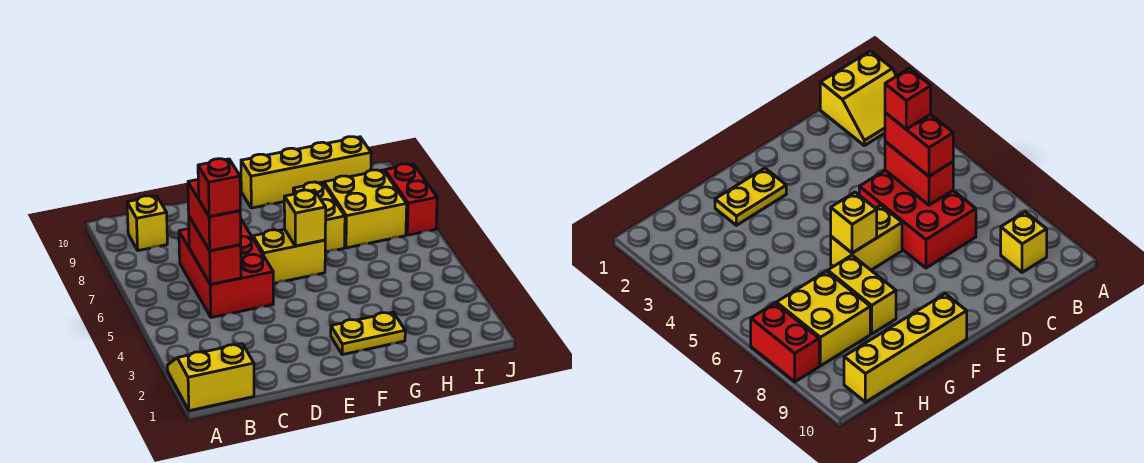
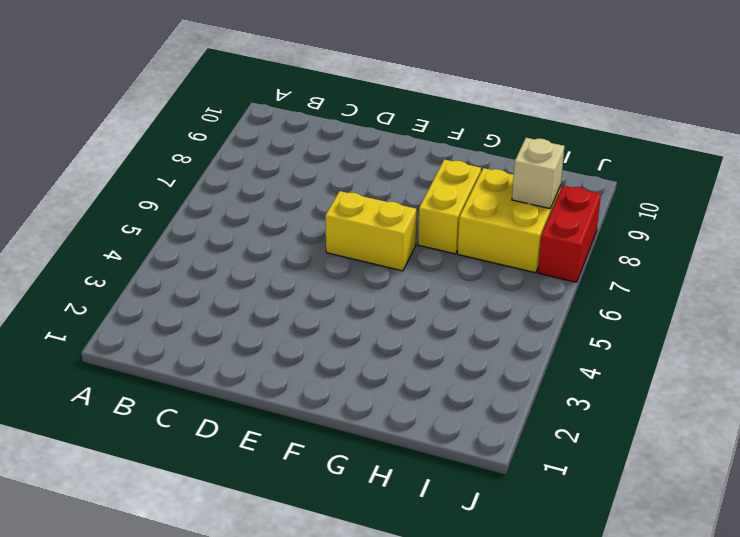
tan 1x1 brick [512,138,564,209] -> none
none -> yellow 2x2 slope [167,344,254,411]
none -> yellow 1x1 brick [127,196,167,251]
none -> red 2x3 brick [179,220,273,318]

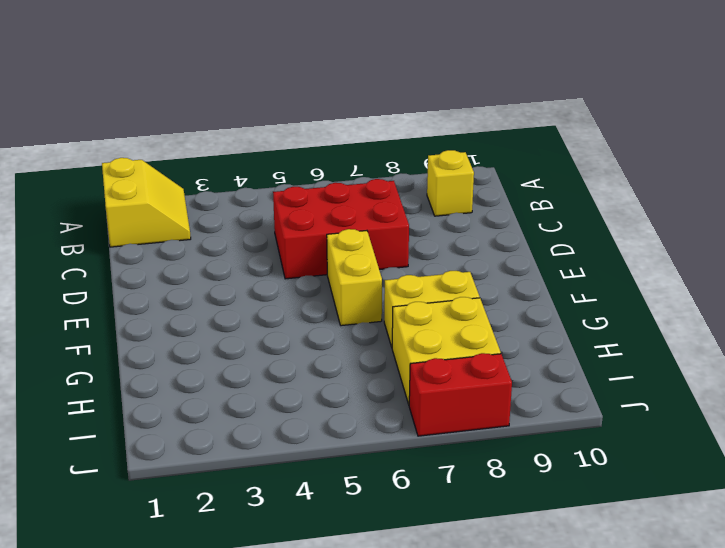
none -> yellow 1x2 plate [331,312,405,355]
none -> yellow 1x4 brick [241,137,371,208]
none -> red 1x2 brick [189,217,241,284]

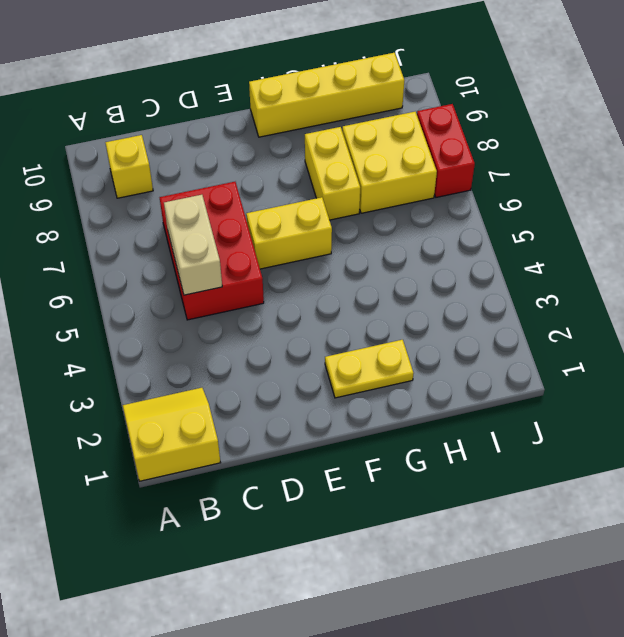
tan 1x2 brick [164,195,222,295] -> red 1x2 brick [189,217,241,284]
none -> yellow 1x1 brick [284,190,326,246]
none -> red 1x2 brick [188,180,241,251]
none -> red 1x1 brick [198,159,240,217]

